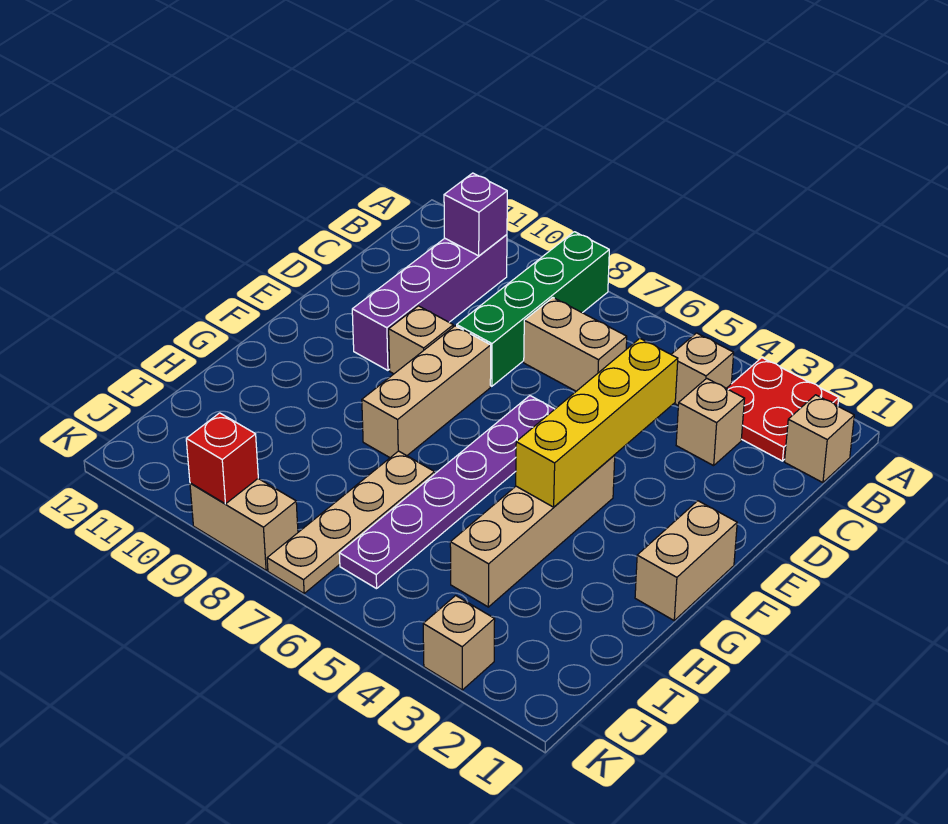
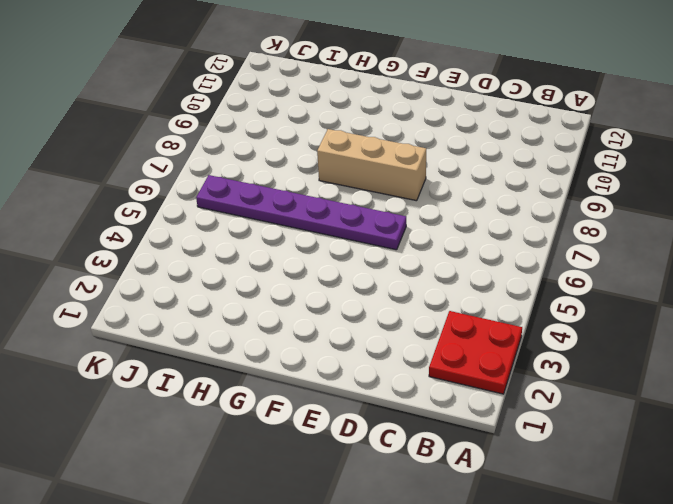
none -> green 1x4 brick [457,232,609,386]
none -> tan 1x1 brick [785,395,854,483]
none -> tan 1x1 brick [671,333,734,405]

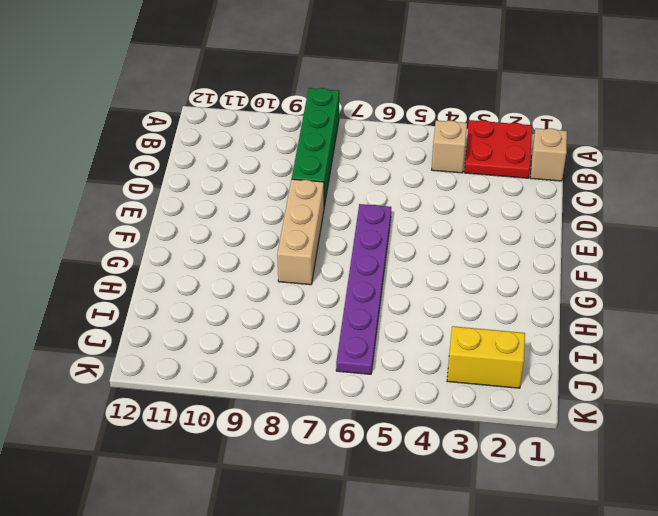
yellow 1x2 brick [447,326,525,388] -> none
none -> purple 1x4 brick [352,235,507,370]
none -> tan 1x1 brick [676,378,745,466]
none -> tan 1x2 brick [524,298,627,391]

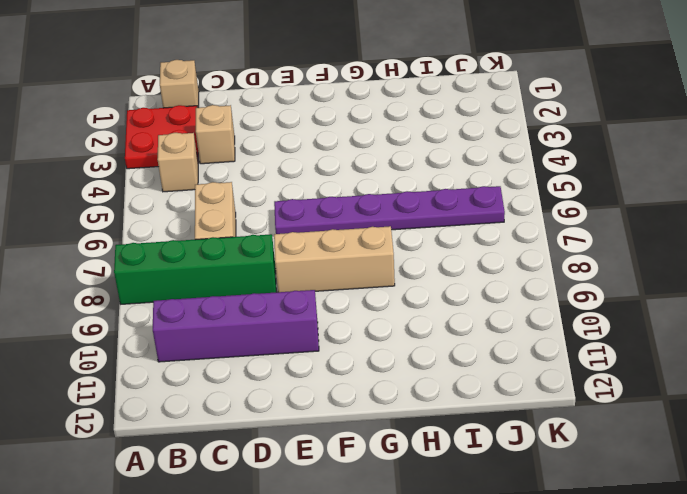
none -> tan 1x1 brick [389,306,453,374]
none -> tan 1x2 brick [635,501,737,620]
none -> tan 1x4 brick [450,455,615,607]

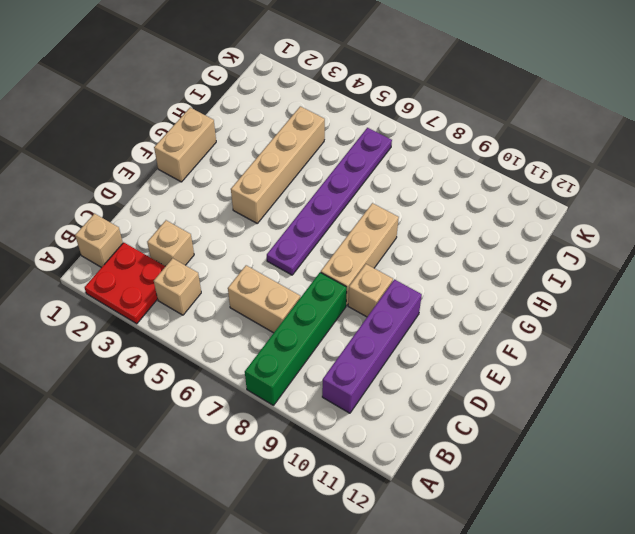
none -> tan 1x4 plate [267,451,435,593]
none -> tan 1x1 brick [423,596,495,690]
none -> tan 1x2 brick [190,479,298,570]

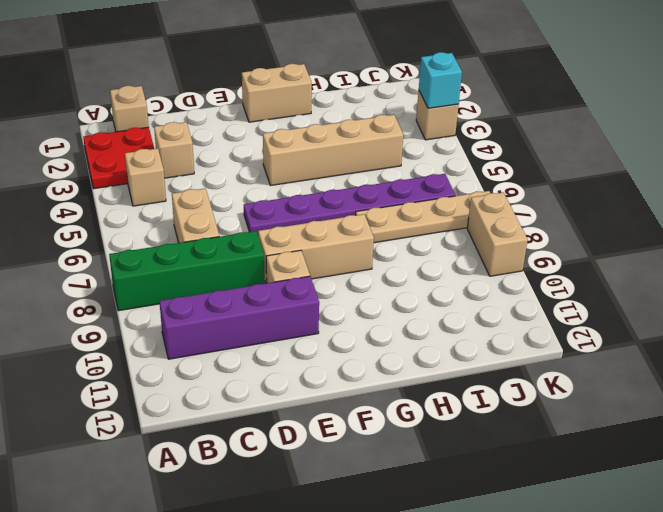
cyan 1x1 brick [419,52,462,108] -> none
none -> purple 1x1 brick [444,173,507,256]
none -> yellow 1x4 brick [516,339,678,507]
none -> red 1x1 brick [186,413,258,504]

